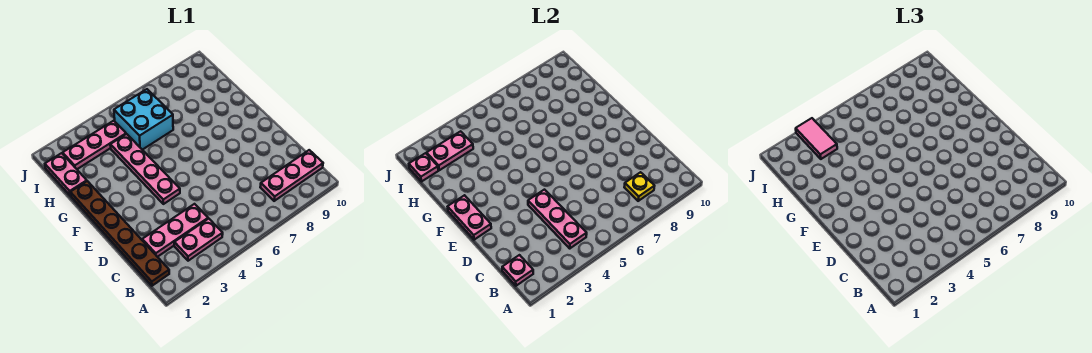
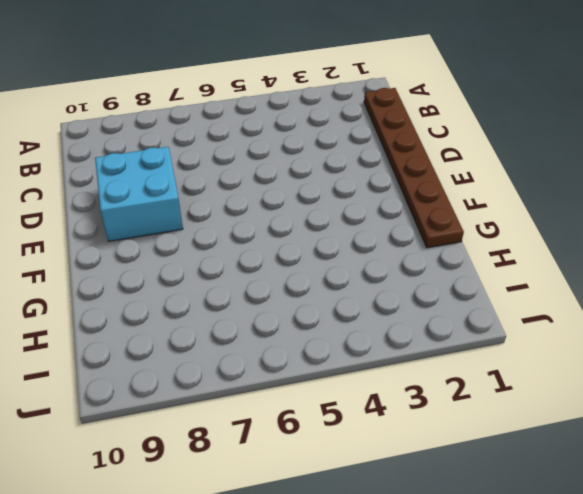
cyan 2x2 brick [95,147,183,241] -> cyan 2x2 brick moved to [114,89,173,150]
none -> pink 1x2 plate [174,219,223,261]
none -> pink 1x3 plate [260,150,323,201]
none -> pink 1x3 plate [142,204,208,257]

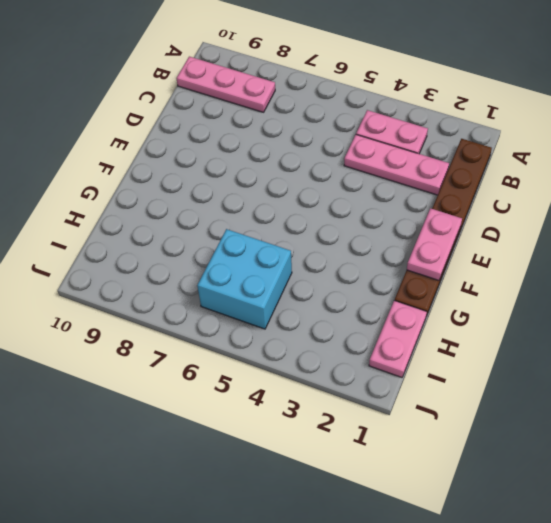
none -> pink 1x4 plate [110,134,180,204]
none -> pink 1x3 plate [63,121,126,169]
none -> pink 1x1 plate [502,255,533,286]

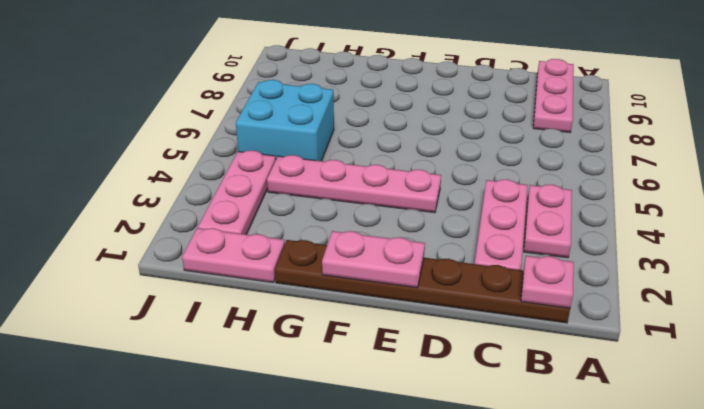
none -> pink 1x3 plate [528,190,587,248]
none -> yellow 1x1 plate [624,172,655,201]
none -> pink 1x1 plate [409,153,438,181]

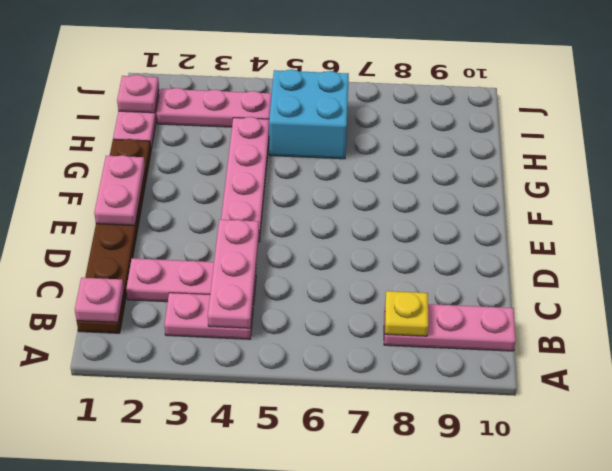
none -> pink 1x2 plate [427,131,473,170]
none -> pink 1x2 tile [796,118,837,159]

